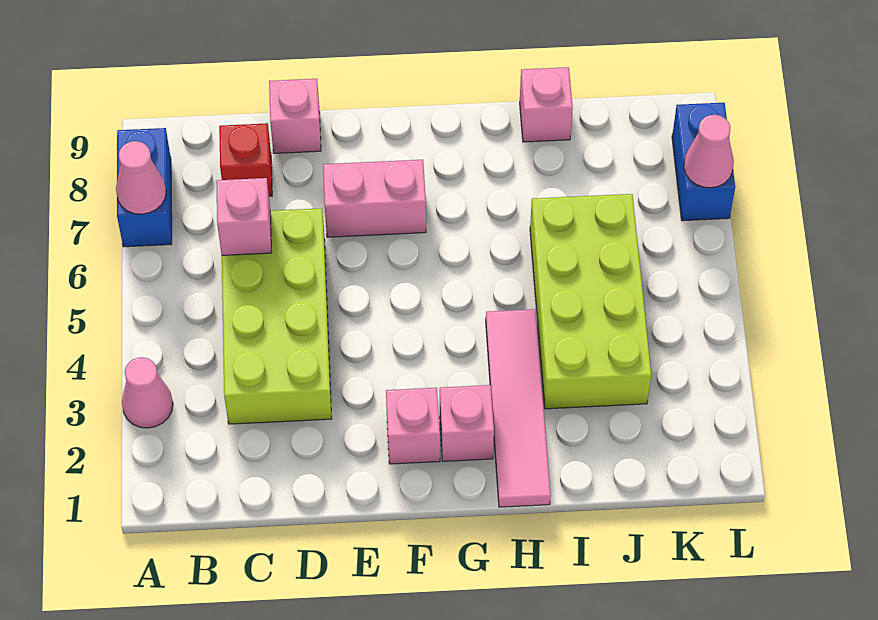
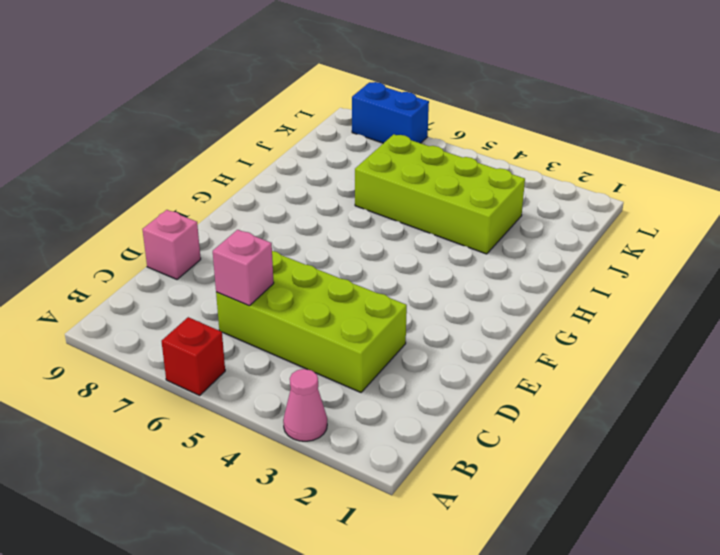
red 1x1 brick [162,317,225,395] -> red 1x1 brick moved to [219,123,272,196]
none -> blue 1x2 brick [117,128,172,247]
none -> pink 1x2 brick [323,160,426,237]
none -> pink 1x1 brick [386,388,440,464]

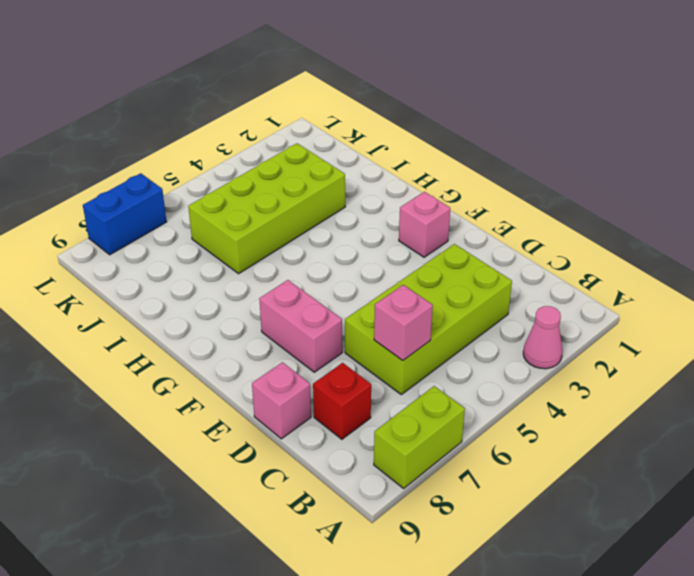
lime 1x2 brick [374,386,465,488] -> blue 1x2 brick [117,128,172,247]
none -> pink 1x1 brick [440,385,494,461]
none -> pink 1x4 tile [486,309,551,507]
none -> pink 1x1 brick [520,67,573,142]

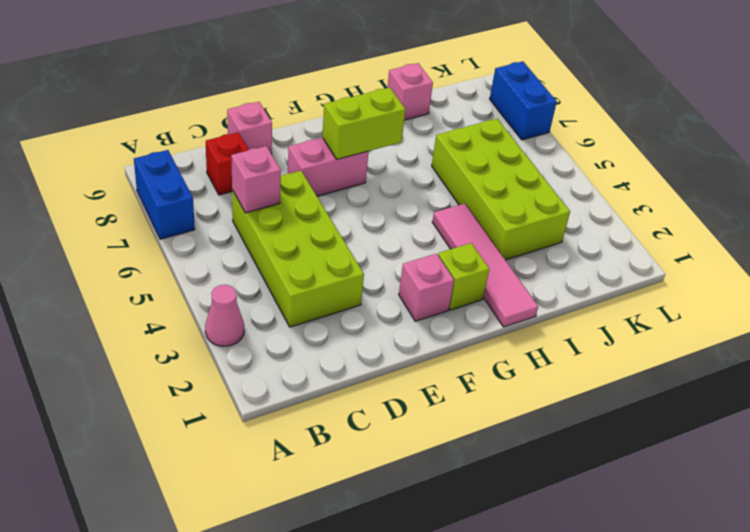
lime 1x2 brick [322,88,406,159] -> none
lime 1x1 brick [438,243,489,310] -> pink 1x1 brick [440,385,494,461]
none -> pink 1x1 cone [116,141,166,214]
none -> pink 1x1 cone [684,115,734,188]

